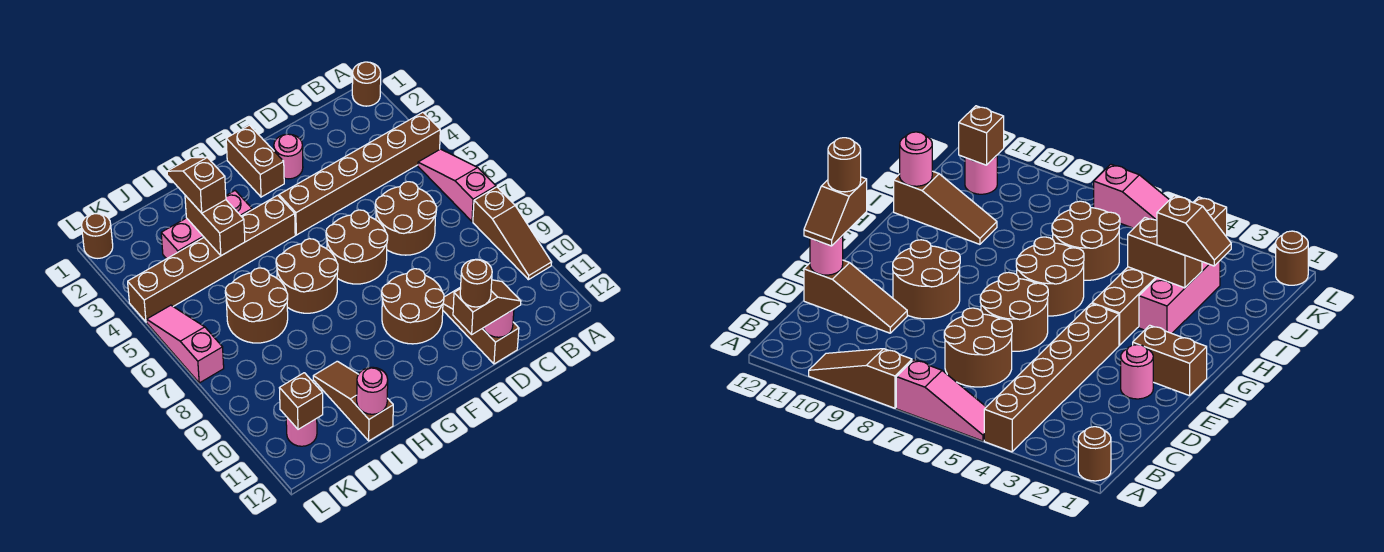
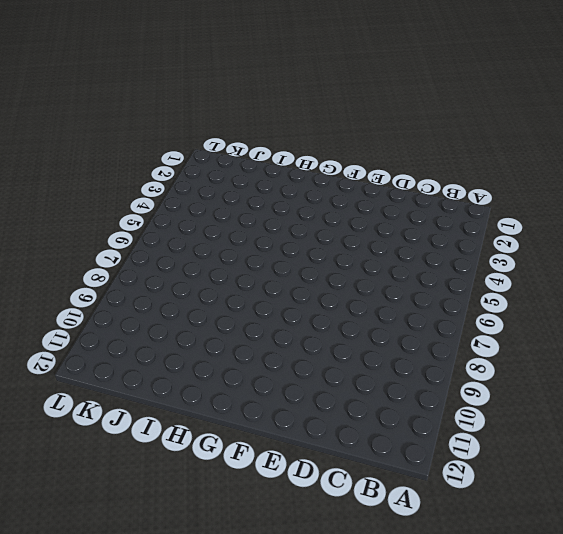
none -> brown 1x1 round brick [352,62,381,106]
none -> brown 1x6 brick [279,112,440,235]
none -> pink 1x3 slope [418,149,496,221]

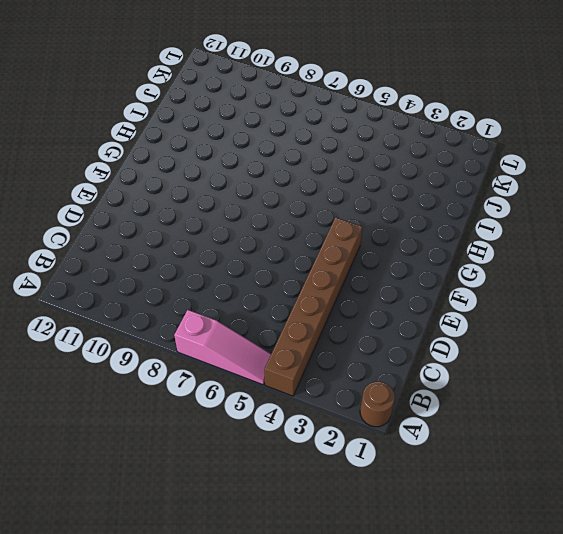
none -> brown 1x3 slope [473,187,552,280]
none -> brown 2x2 round brick [375,182,437,255]
none -> brown 1x3 slope [443,287,519,364]

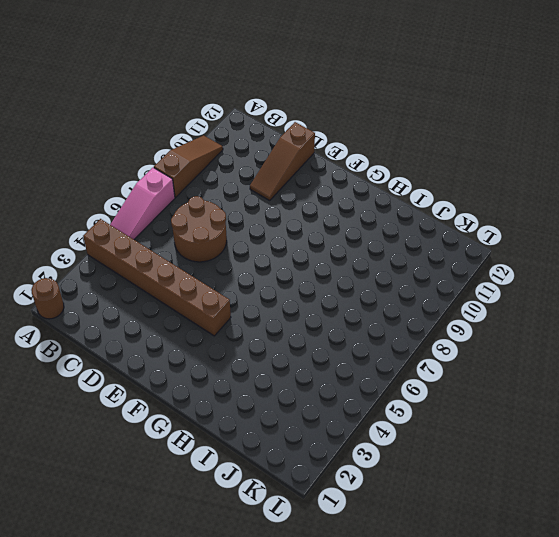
none -> pink 1x1 round brick [274,134,303,179]
none -> brown 2x2 round brick [326,210,388,284]
none -> brown 2x2 round brick [382,269,444,344]

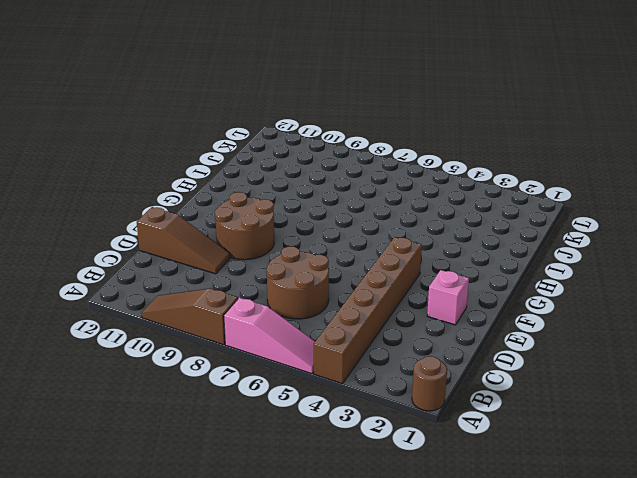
pink 1x1 brick [427,270,469,325] -> pink 1x1 round brick [274,134,303,179]
none -> brown 2x2 round brick [326,210,388,284]
none -> brown 1x2 brick [226,125,284,197]
none -> brown 1x6 brick [128,195,295,322]

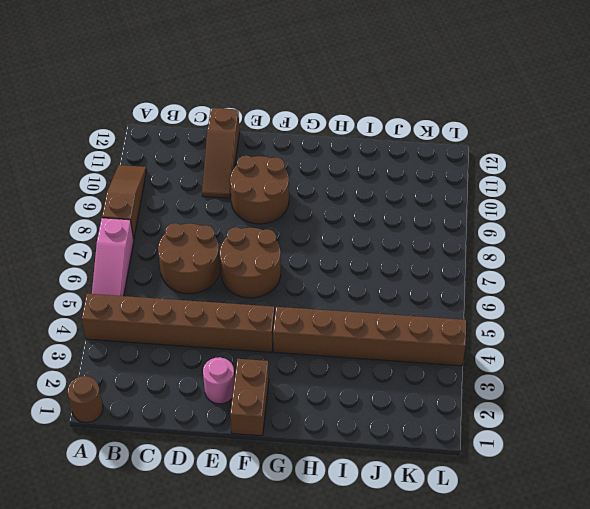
none -> brown 2x2 round brick [276,239,338,313]
none -> pink 1x3 brick [161,191,252,259]
none -> brown 2x2 round brick [225,268,288,343]

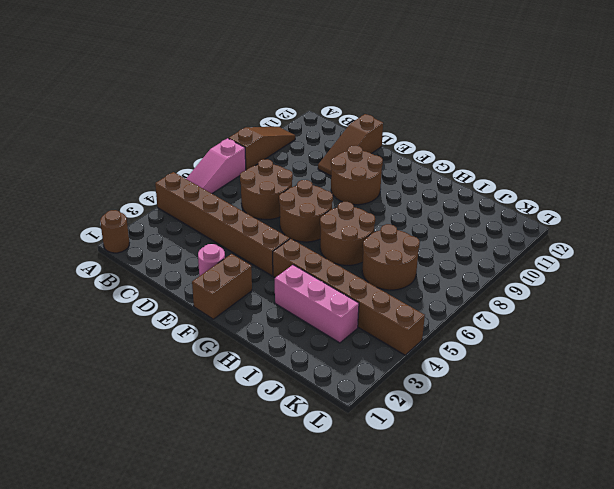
none -> brown 1x3 slope [313,361,393,441]
none -> pink 1x1 round brick [286,417,317,446]
none -> brown 1x1 round brick [82,213,113,258]

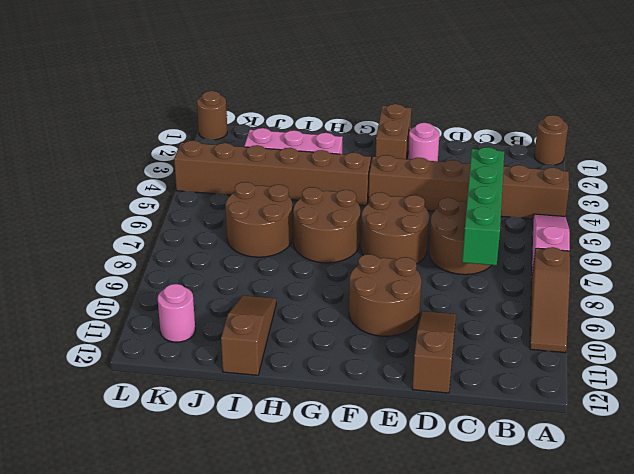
green 1x4 brick [462,147,504,265] -> none
none -> pink 1x3 slope [147,305,224,383]
none -> pink 1x1 round brick [484,309,514,337]
none -> brown 1x2 brick [185,195,245,256]

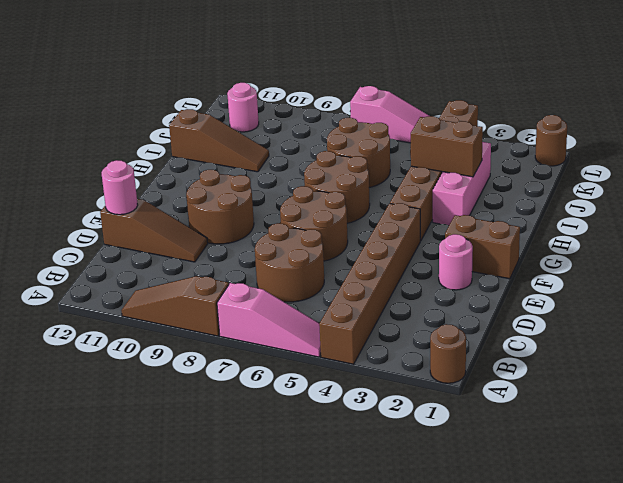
none -> pink 1x1 round brick [357,367,388,414]
none -> brown 1x1 brick [280,373,323,429]
none -> brown 1x2 slope [453,280,521,334]

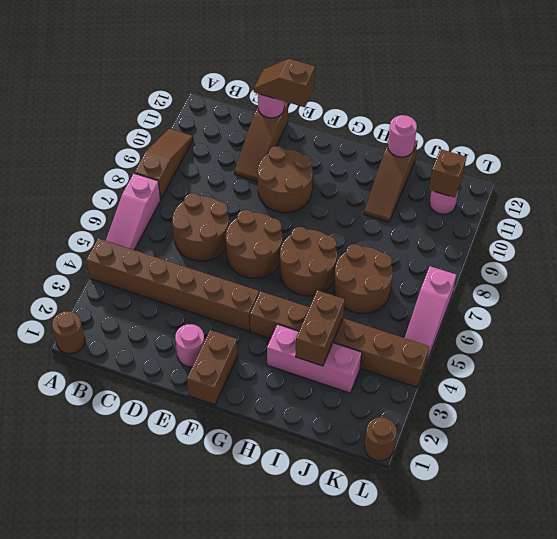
none -> brown 1x2 slope [167,157,226,213]
none -> brown 1x1 round brick [460,259,492,307]

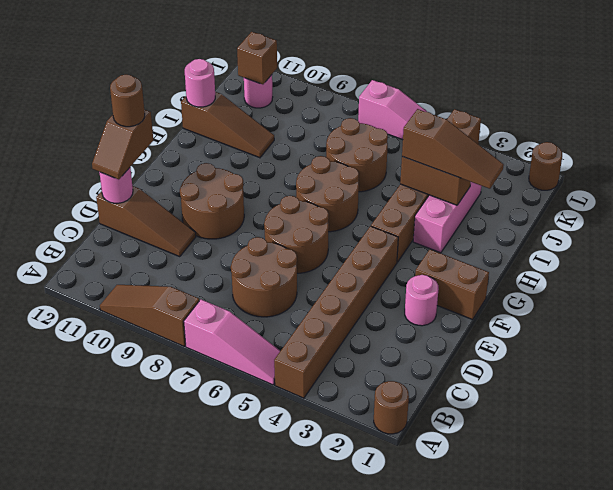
brown 1x3 slope [402,109,504,189] -> brown 1x2 slope [167,157,226,213]

